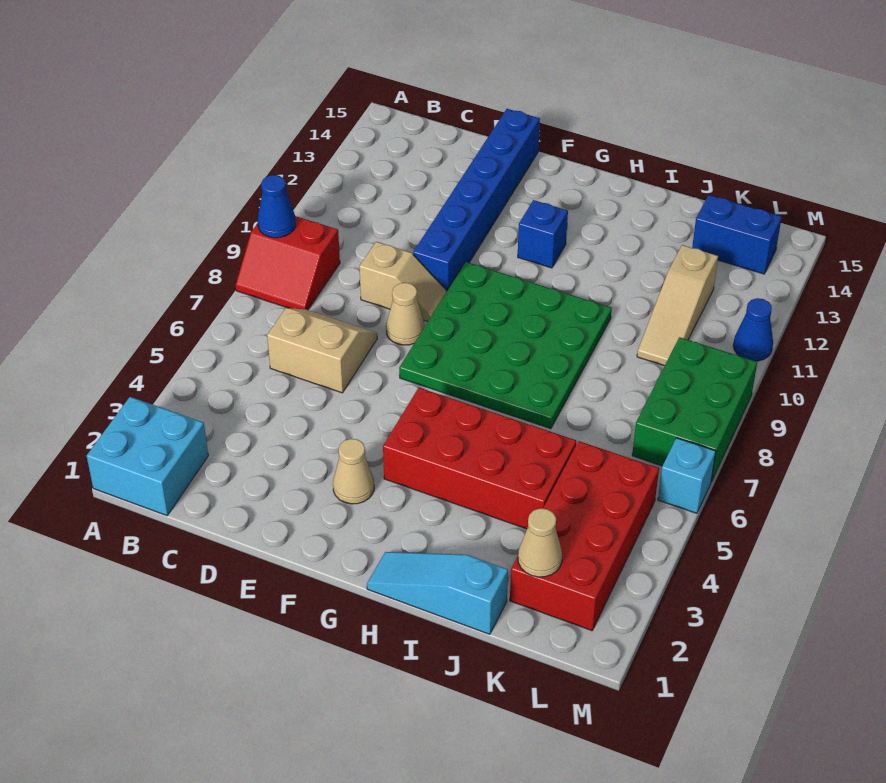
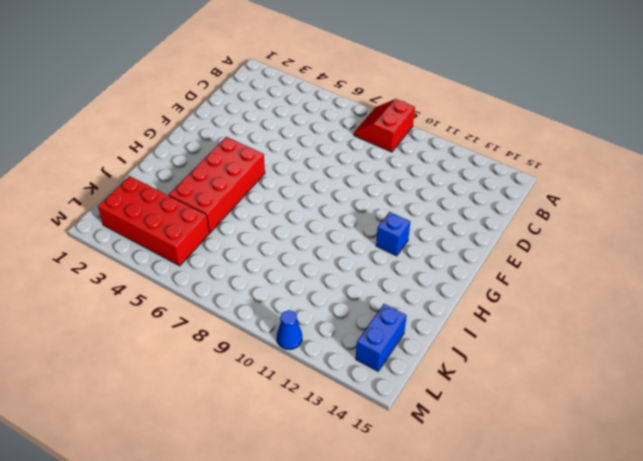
none -> cyan 2x2 brick [87,397,208,516]
none -> tan 2x2 slope [267,308,377,393]
none -> tan 1x2 slope [359,242,447,321]

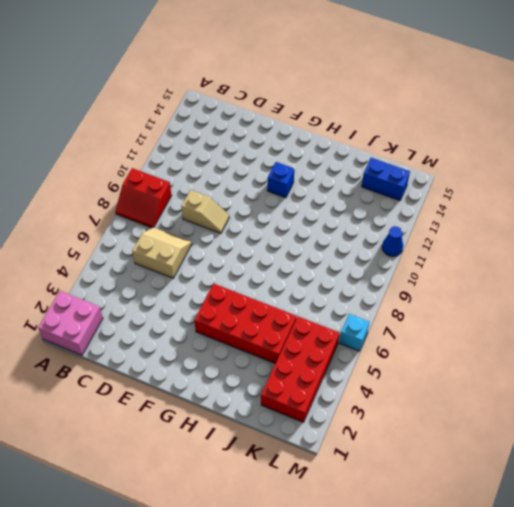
pink 2x2 brick [38,291,103,355] -> cyan 2x2 brick [87,397,208,516]
none -> tan 1x1 cone [386,283,425,345]
none -> blue 1x6 brick [413,109,540,291]
none -> tan 1x1 cone [333,439,374,504]

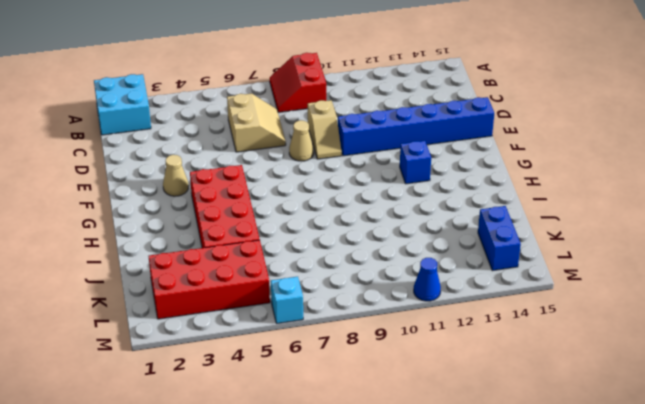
none -> green 4x4 plate [399,262,612,429]
none -> cyan 1x3 slope [367,552,508,634]
none -> tan 1x3 slope [637,245,718,366]

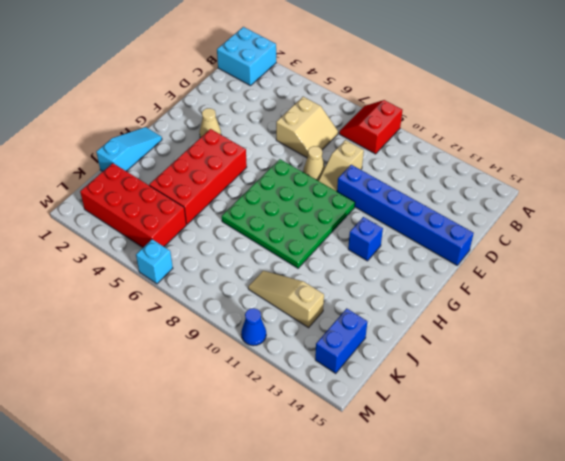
none -> green 2x3 brick [632,337,757,482]
none -> blue 1x1 cone [258,175,296,238]
none -> tan 1x1 cone [518,508,562,577]

